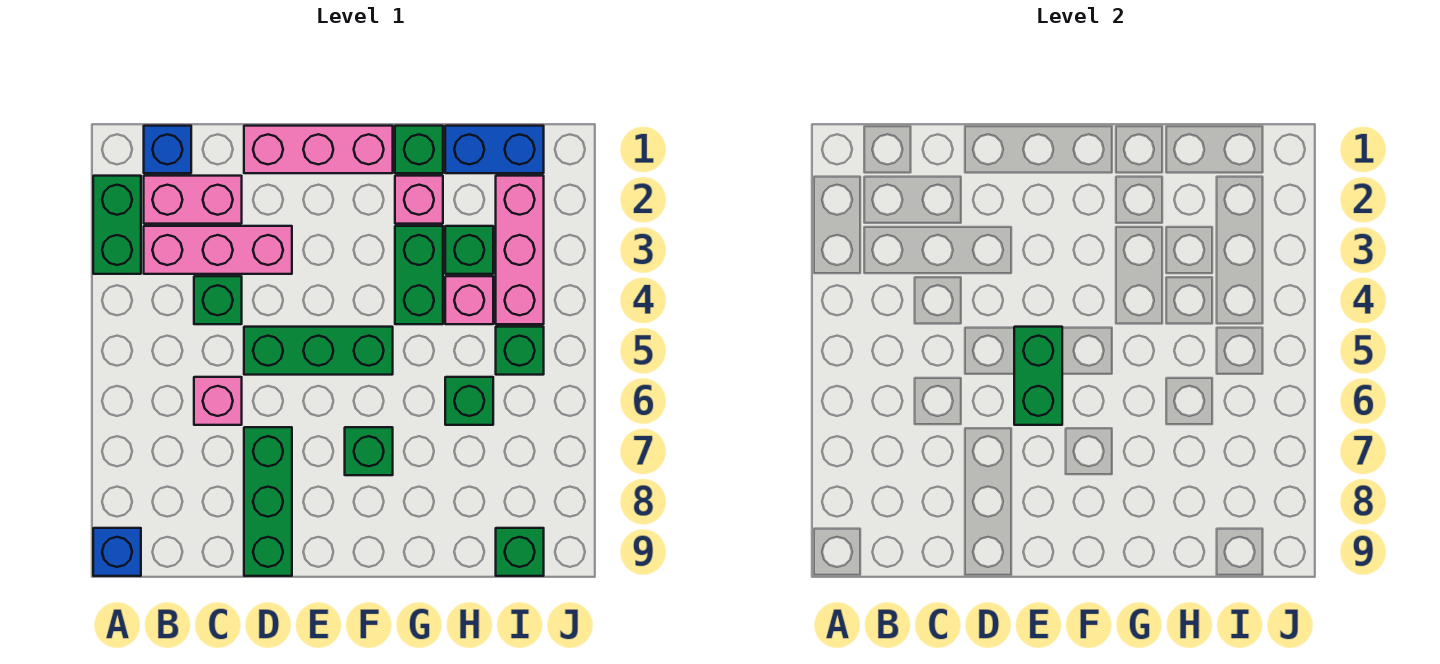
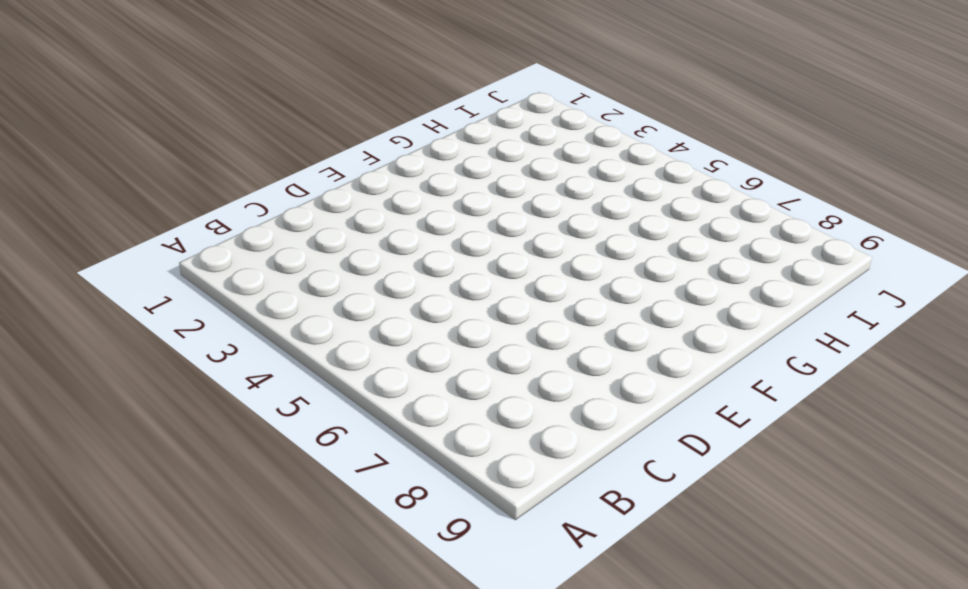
none -> green 1x2 brick [93,176,141,274]
none -> blue 1x1 brick [93,528,141,576]
none -> blue 1x1 brick [144,126,191,173]

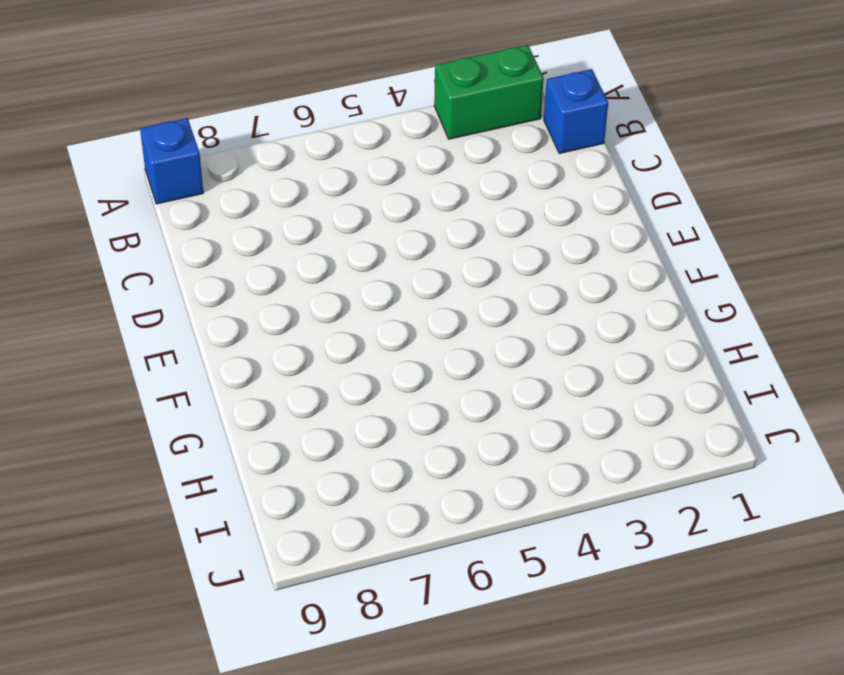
none -> pink 1x2 brick [144,176,242,224]
none -> pink 1x3 brick [144,226,292,274]
none -> green 1x1 brick [194,276,242,324]

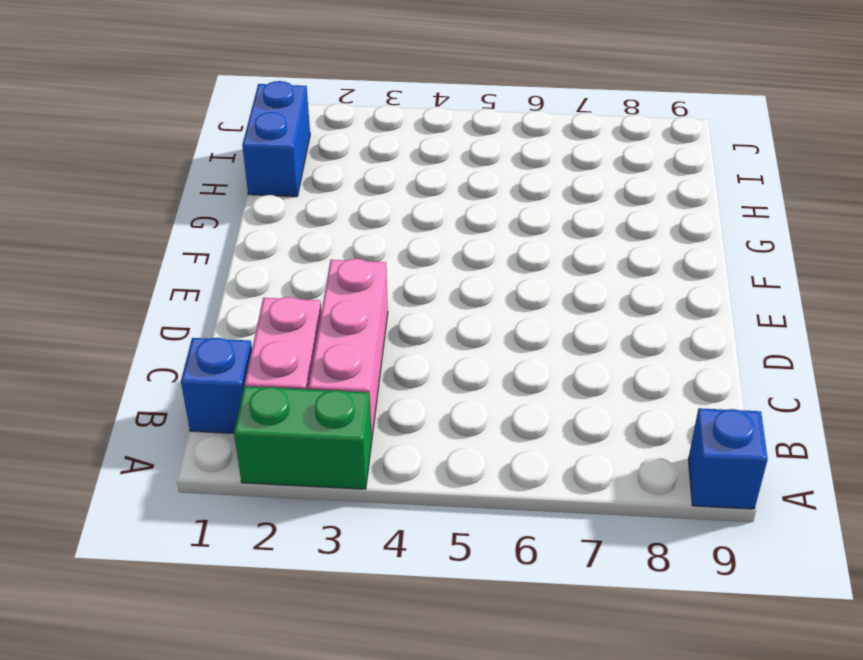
none -> green 1x1 brick [194,276,242,324]
none -> pink 1x1 brick [194,377,242,425]
none -> pink 1x3 brick [244,126,393,173]

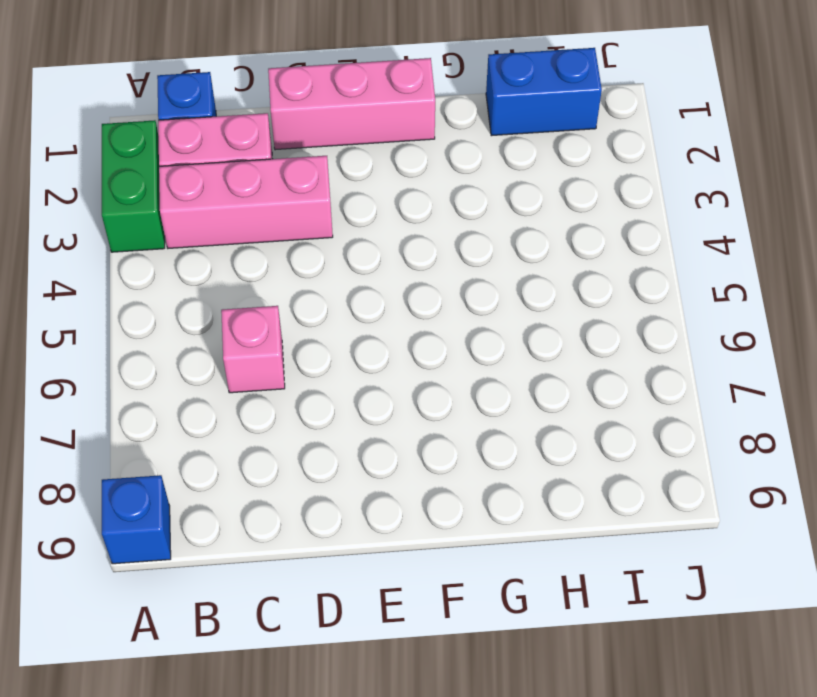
none -> green 1x1 brick [194,276,242,324]
none -> green 1x3 brick [244,327,393,375]
none -> green 1x3 brick [244,427,292,576]

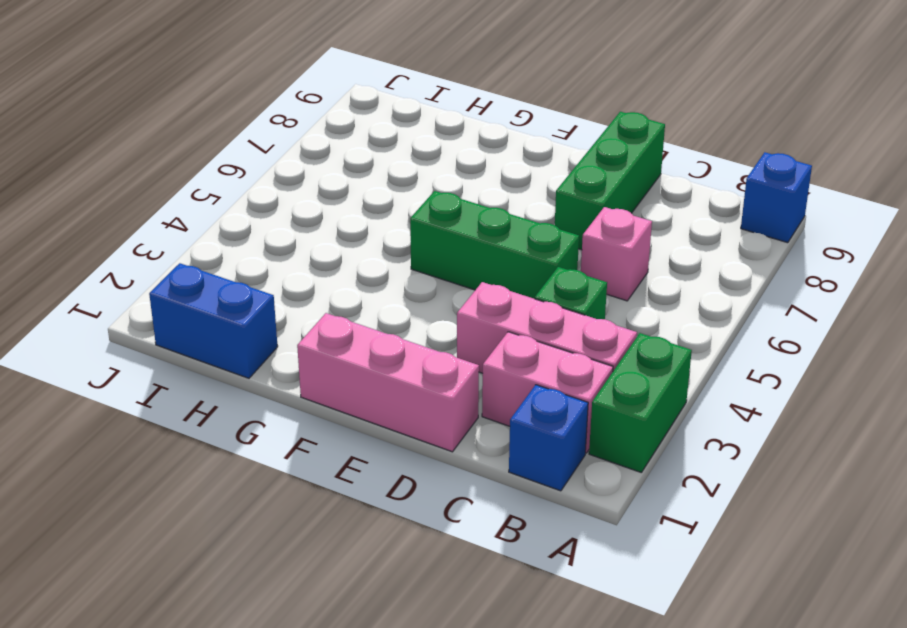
none -> green 1x1 brick [345,427,393,475]
none -> green 1x1 brick [395,126,443,173]
none -> pink 1x1 brick [395,176,443,224]

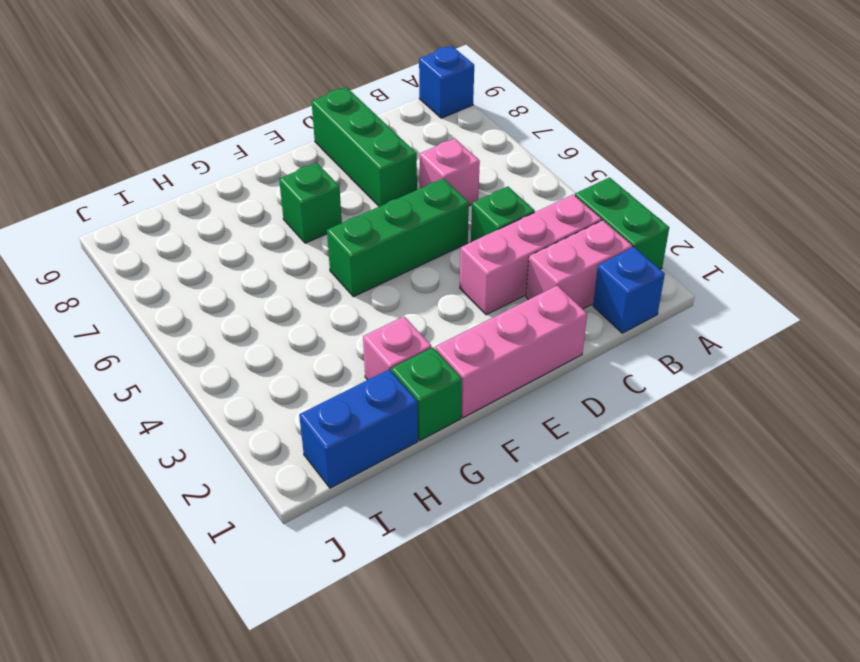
none -> green 1x2 brick [395,226,443,324]
none -> green 1x1 brick [445,226,493,274]
none -> pink 1x1 brick [445,276,493,324]

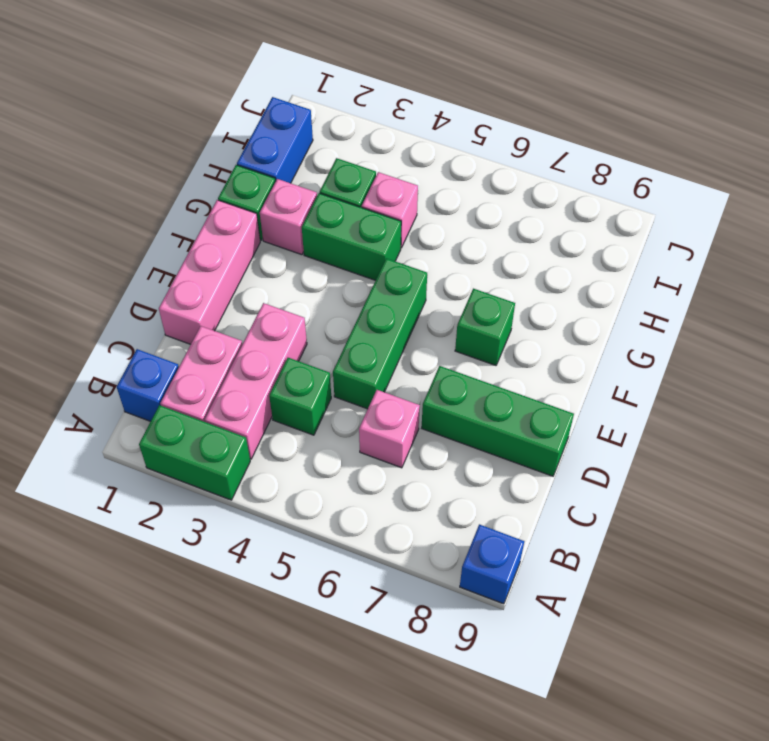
none -> green 1x1 brick [445,377,493,425]
none -> pink 1x3 brick [496,176,544,324]
none -> green 1x1 brick [496,327,544,375]

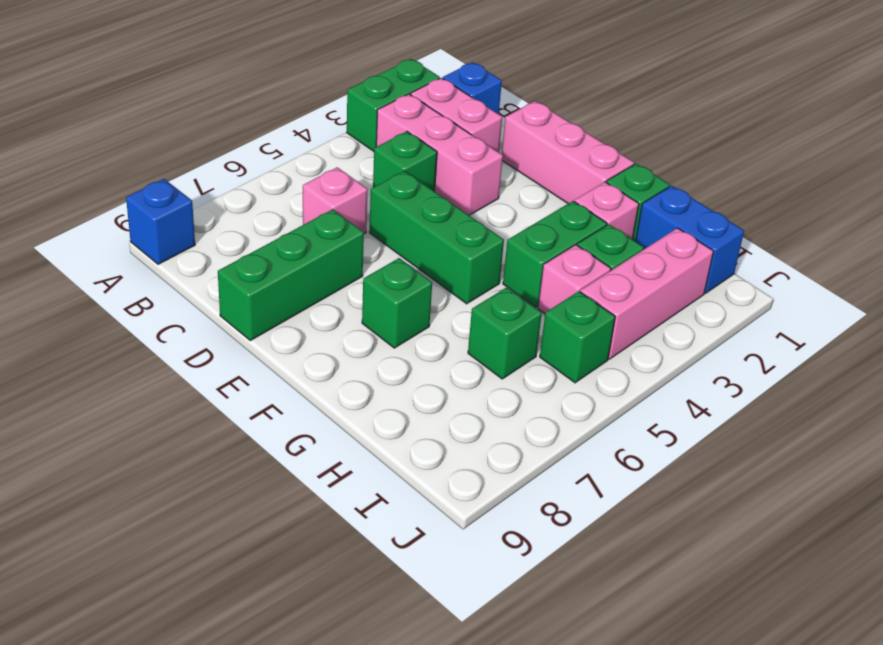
none -> green 1x1 brick [496,528,544,576]
none -> green 1x2 brick [1014,327,1062,425]

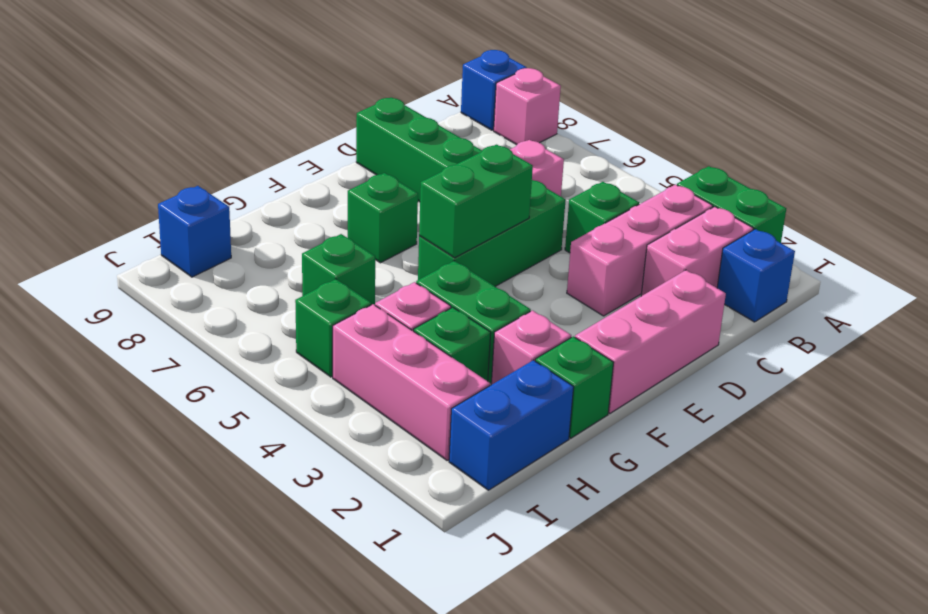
pink 1x1 brick [494,68,561,145] -> none
green 1x2 brick [419,145,533,258] -> green 1x2 brick turned to [1014,327,1062,425]
blue 1x1 brick [158,186,231,277] -> green 1x1 brick [496,528,544,576]

